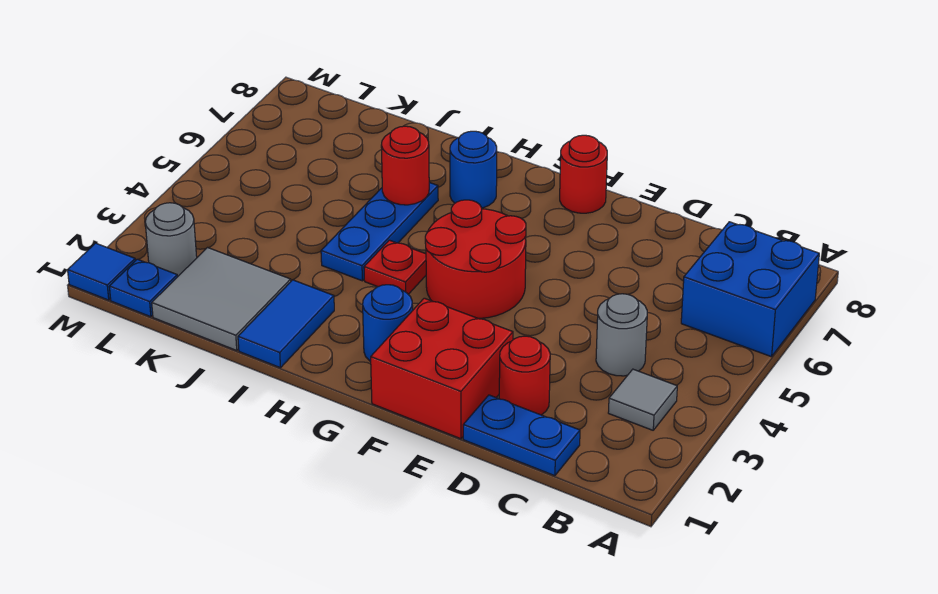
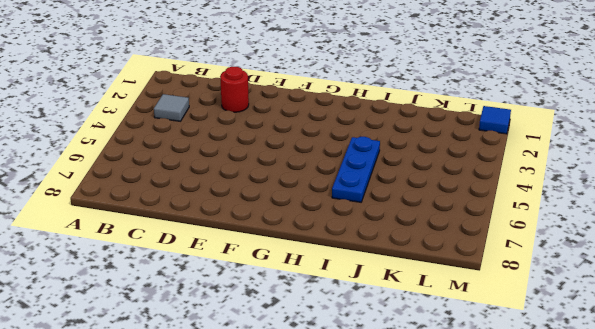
none -> blue 2x2 brick [681,222,819,357]
none -> blue 1x2 plate [463,395,580,476]
none -> grey 1x1 round brick [596,294,647,376]

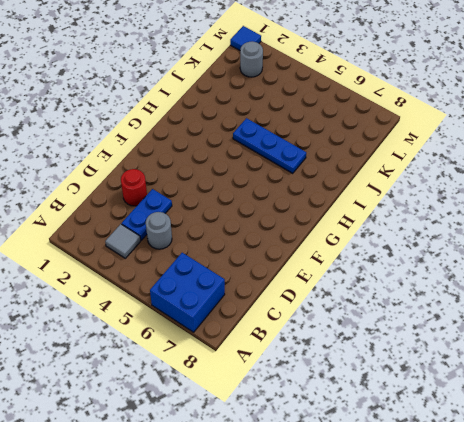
blue 1x2 plate [122,189,172,240] -> blue 1x2 plate moved to [463,395,580,476]
none -> red 2x2 brick [371,298,513,439]
none -> red 2x2 round brick [425,200,526,318]
none -> red 1x1 round brick [560,135,607,213]

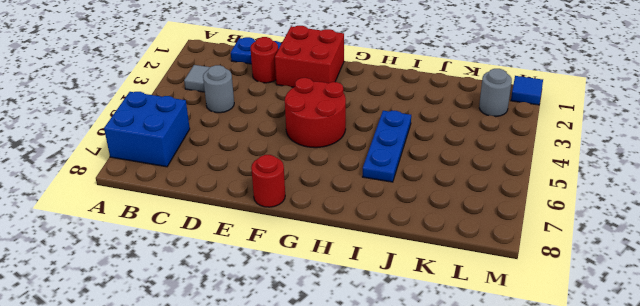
none -> blue 1x1 round brick [363,285,413,362]
none -> red 1x1 plate [364,240,426,294]
none -> blue 1x1 round brick [450,131,497,208]

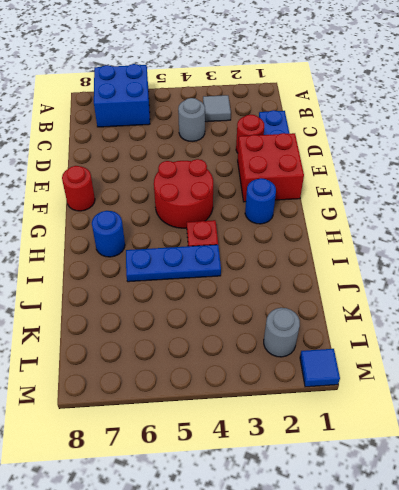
none -> blue 1x2 tile [238,280,334,368]
none -> grey 2x2 tile [152,248,291,350]
none -> blue 1x1 plate [109,259,177,317]

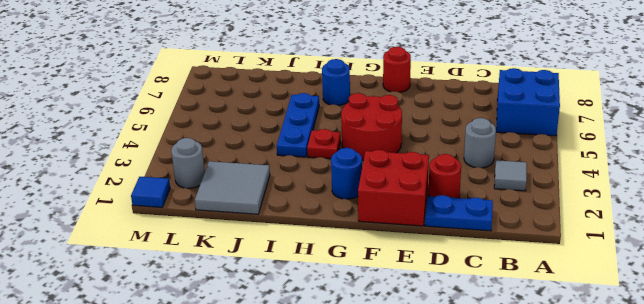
none -> blue 1x2 tile [238,280,334,368]
none -> blue 1x1 plate [109,259,177,317]
none -> red 1x1 round brick [381,126,429,205]

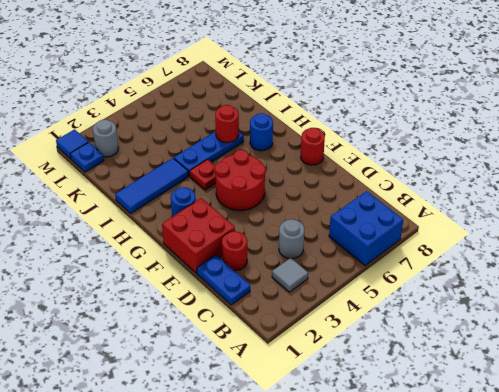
blue 1x3 tile [115,158,188,213] -> blue 1x2 tile [238,280,334,368]
none -> grey 2x2 tile [152,248,291,350]

